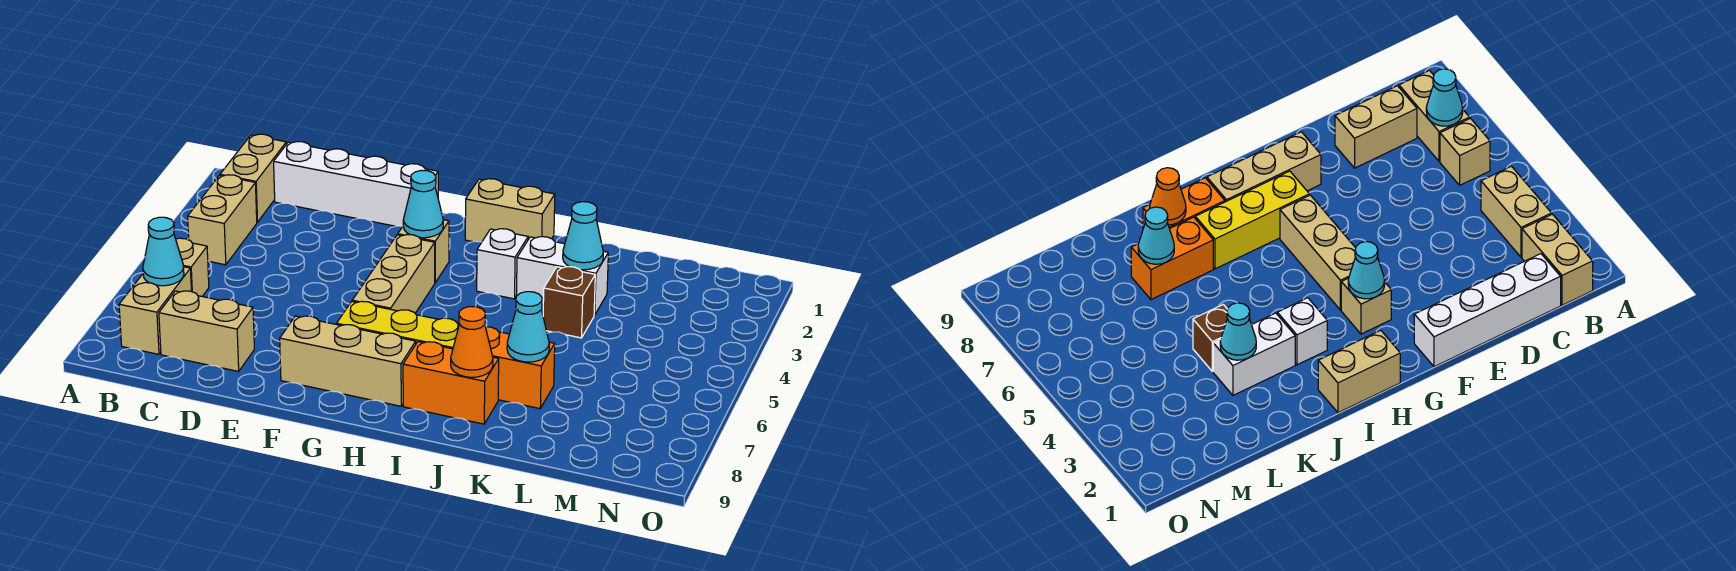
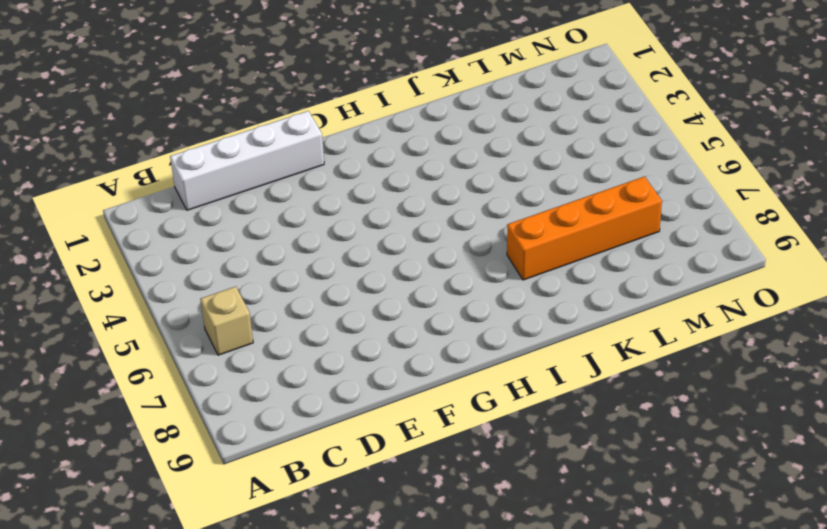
orange 1x4 brick [507,176,662,280] -> orange 1x2 brick [486,327,555,409]
none -> tan 1x2 brick [220,134,286,222]
none -> tan 1x2 brick [188,175,257,265]
none -> tan 1x2 brick [119,267,191,354]

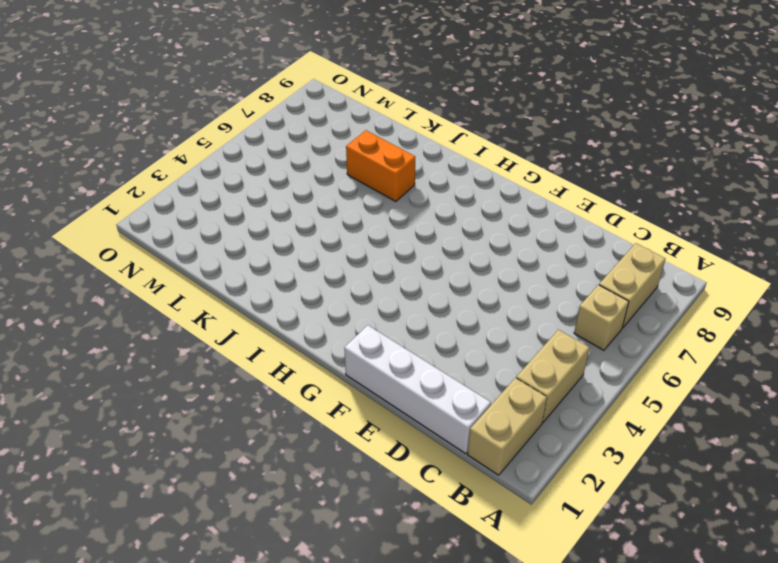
none -> tan 1x2 brick [159,291,254,371]
none -> tan 1x3 brick [280,316,416,406]
none -> tan 1x1 brick [398,220,449,282]

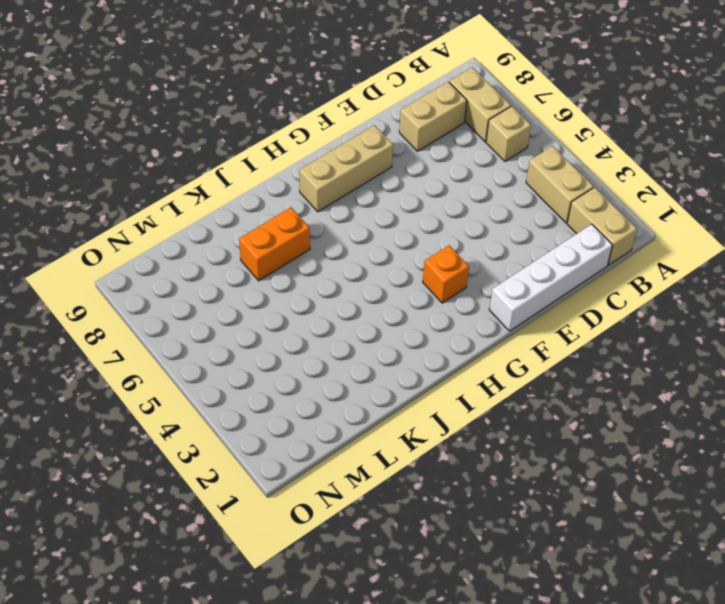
orange 1x1 brick [423,246,469,303] -> tan 1x1 brick [398,220,449,282]
none -> tan 1x3 brick [352,235,435,313]
none -> yellow 1x3 brick [337,301,459,349]
none -> tan 1x2 brick [465,179,555,242]

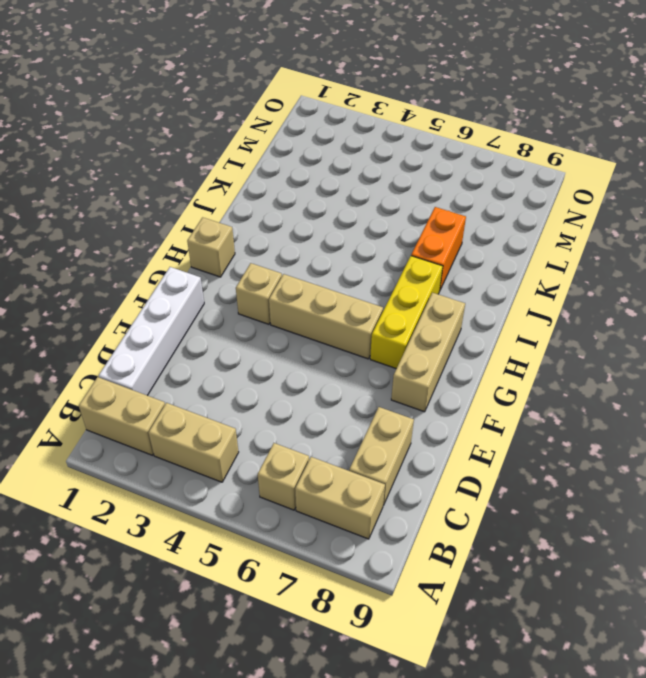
tan 1x1 brick [187,217,235,277] -> tan 1x2 brick [465,179,555,242]
none -> white 1x1 brick [477,229,528,299]
none -> orange 1x2 brick [403,342,499,424]
none -> white 1x2 brick [516,237,608,315]

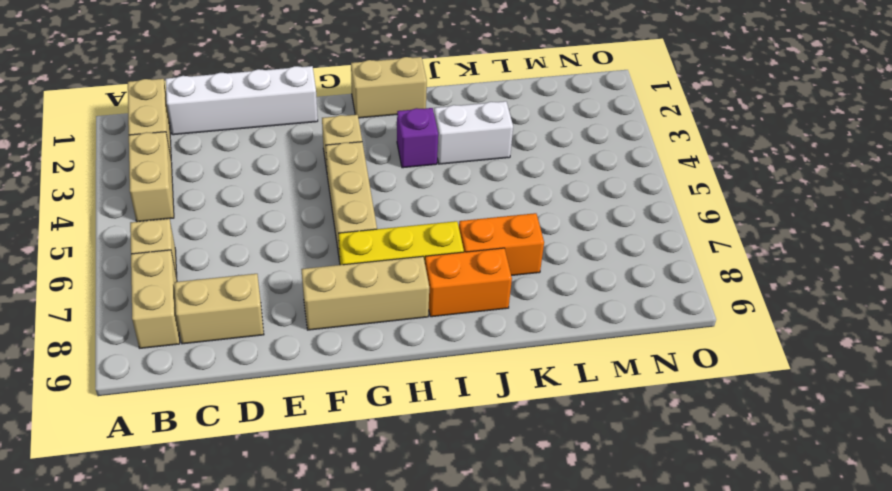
purple 1x1 brick [397,108,438,168] -> white 1x1 brick [477,229,528,299]
none -> brown 1x1 brick [543,267,595,338]
none -> cyan 1x1 cone [143,217,184,286]
none -> cyan 1x1 cone [403,170,443,238]

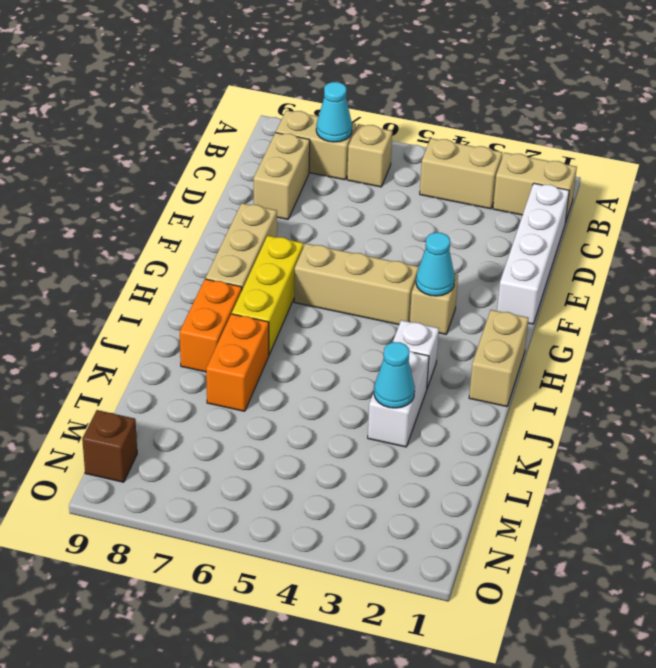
brown 1x1 brick [82,410,137,482] -> brown 1x1 brick moved to [543,267,595,338]
none -> orange 1x1 cone [451,307,493,377]
none -> cyan 1x1 cone [507,292,549,362]

